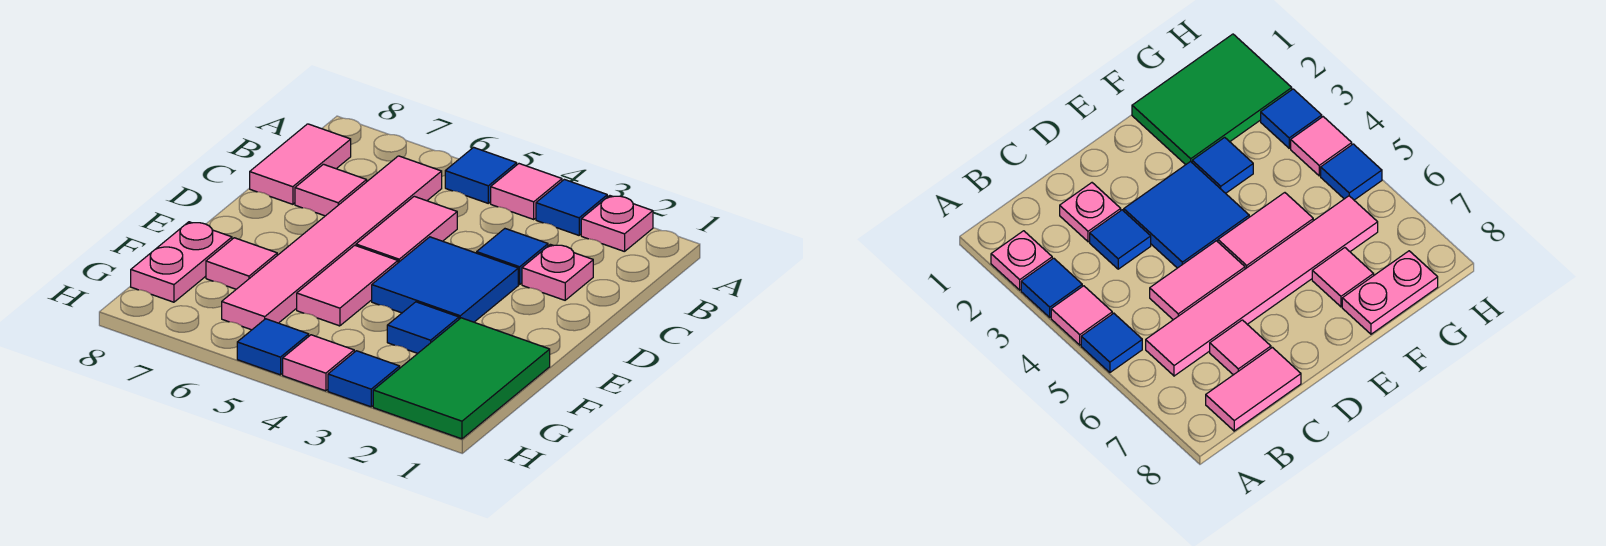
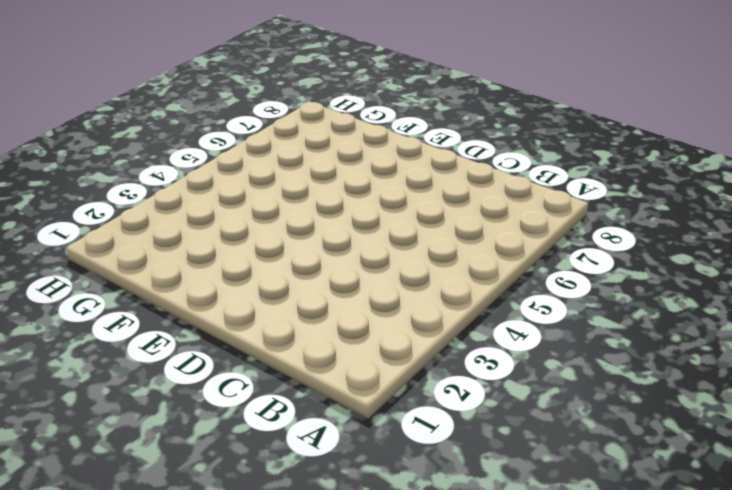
none -> pink 1x1 plate [581,196,653,252]
none -> blue 1x1 tile [536,179,607,235]
none -> pink 1x1 tile [491,164,562,219]

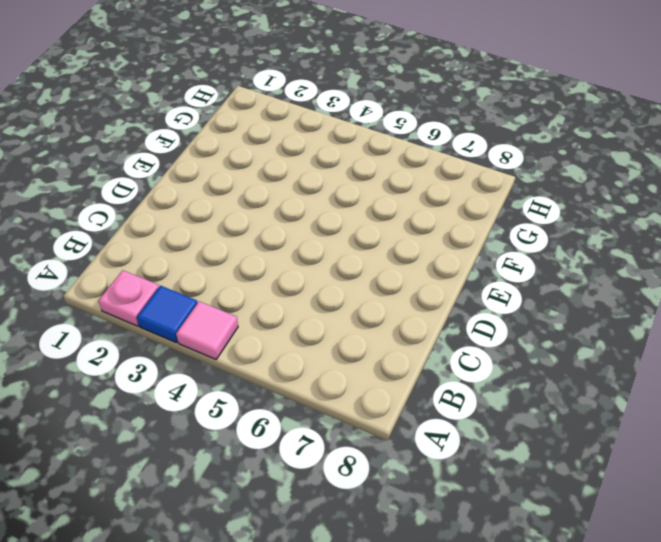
none -> blue 1x1 tile [445,147,517,203]
none -> pink 1x6 tile [222,156,442,330]
none -> pink 1x2 tile [250,124,351,204]

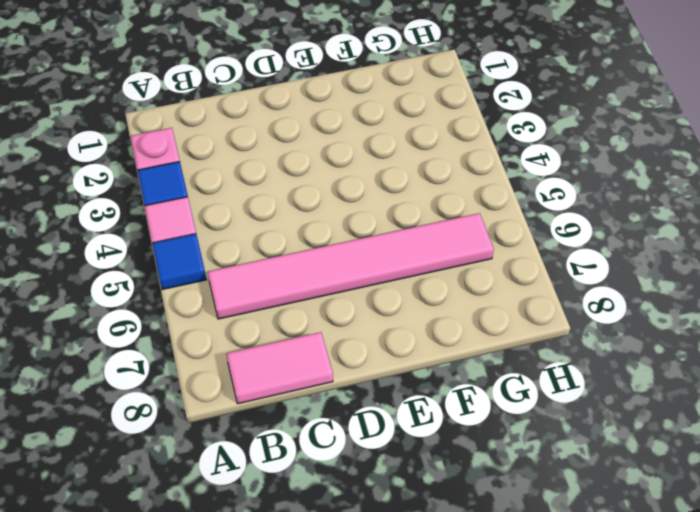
none -> pink 1x1 plate [522,244,593,300]
none -> blue 1x1 tile [477,229,548,284]
none -> pink 1x2 tile [356,196,457,263]

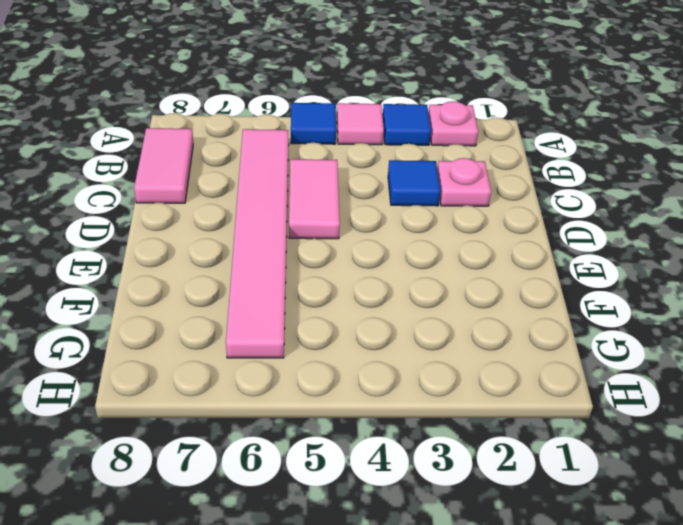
none -> pink 1x1 tile [295,164,367,216]
none -> blue 2x2 tile [372,237,518,322]
none -> pink 1x2 tile [297,245,398,326]

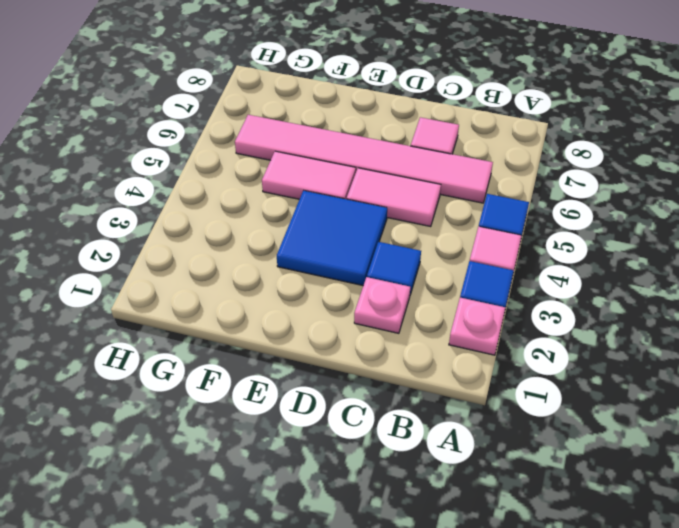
none -> pink 1x2 tile [250,124,351,204]
none -> green 2x3 tile [373,318,550,439]
none -> blue 1x1 tile [387,302,459,353]

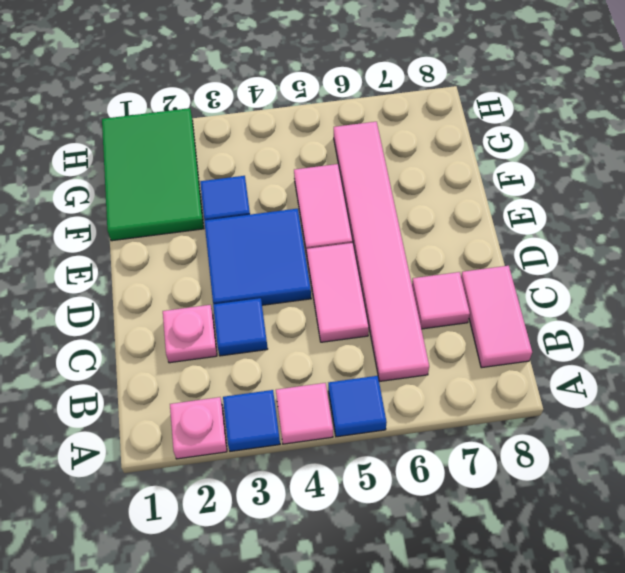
none -> pink 1x1 tile [206,238,277,289]
none -> pink 1x2 plate [131,222,232,302]
none -> blue 1x1 tile [328,351,400,407]

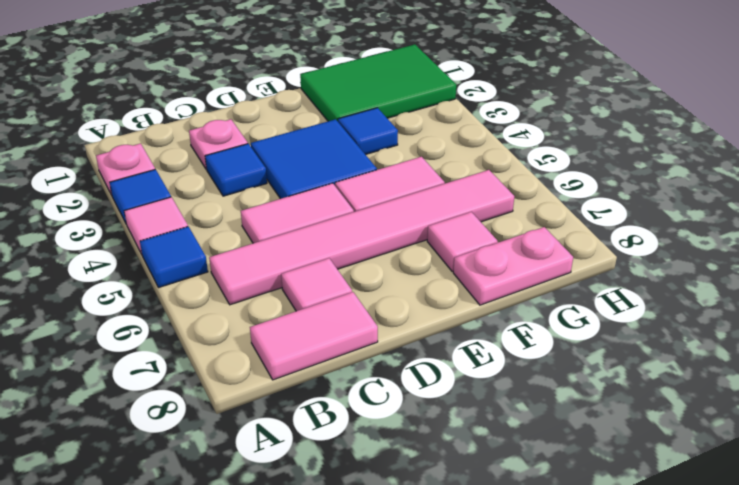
none -> blue 1x1 tile [328,351,400,407]
none -> pink 1x1 tile [283,335,354,391]
none -> blue 1x1 tile [237,319,309,375]

